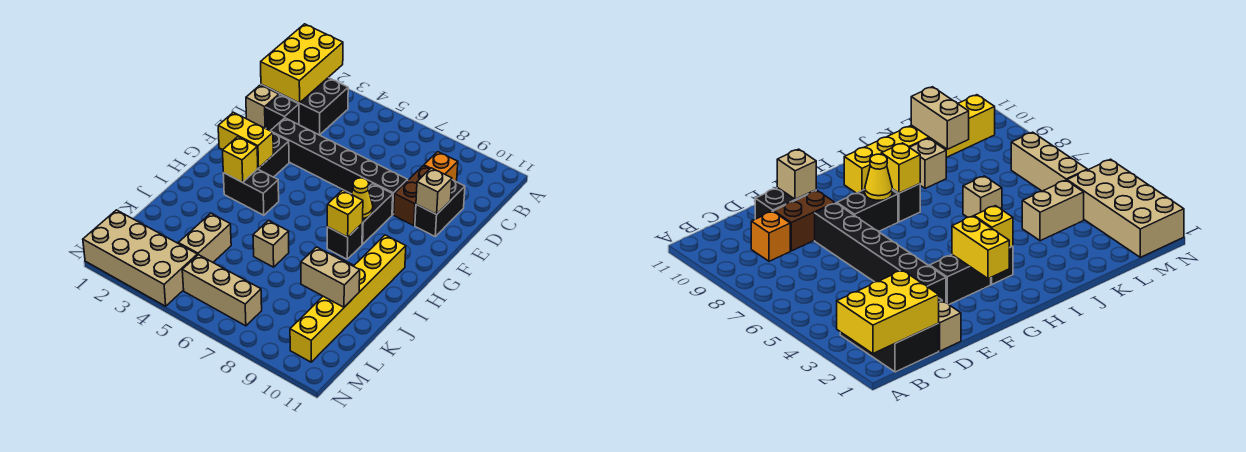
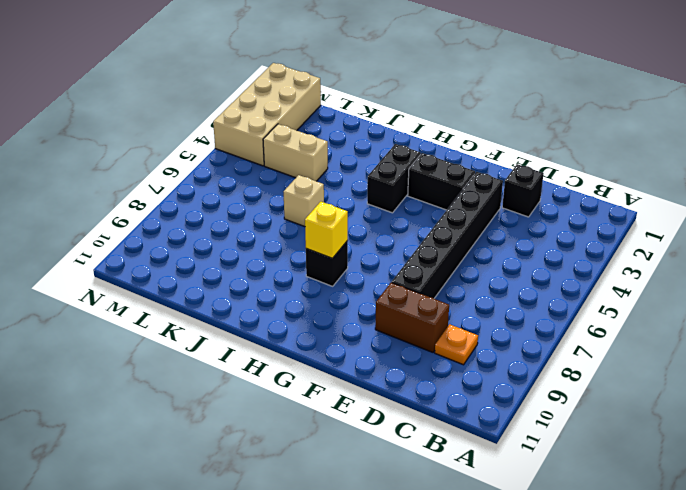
orange 1x1 plate [435,324,478,365] -> orange 1x1 brick [424,152,458,182]
none -> black 2x3 brick [261,78,348,135]
none -> tan 1x1 brick [246,85,279,128]
none -> black 1x2 brick [415,180,465,236]

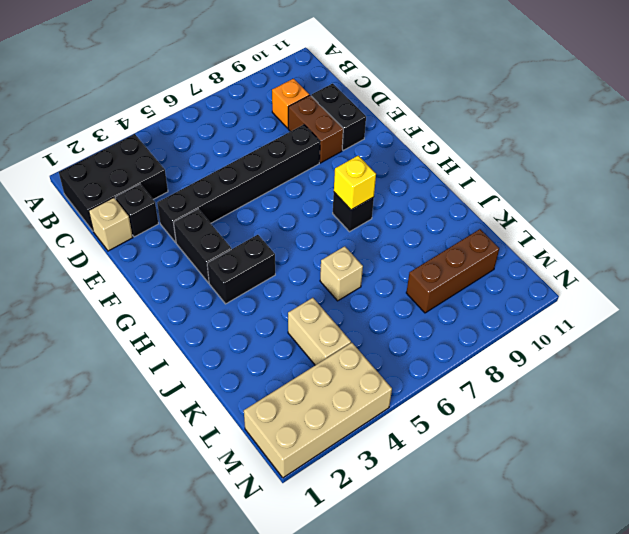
brown 1x3 brick [406,229,499,313] -> yellow 1x6 brick [290,235,406,362]
none -> black 1x2 brick [362,184,393,244]
none -> tan 1x1 brick [909,138,946,189]
none -> tan 1x3 brick [182,255,262,326]

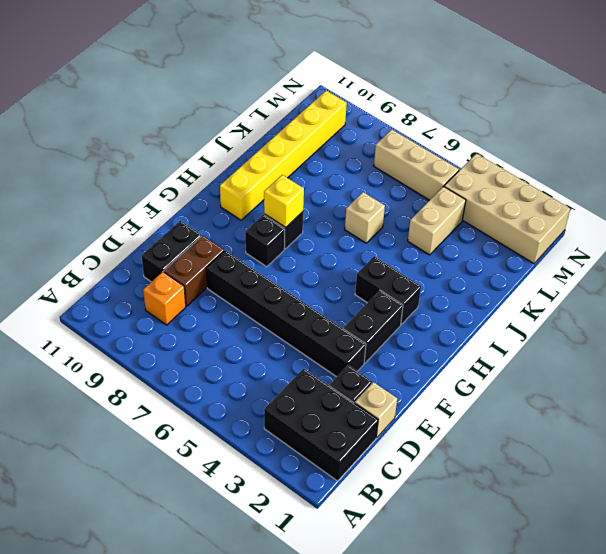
black 1x1 brick [245,215,285,267] -> black 1x2 brick [362,184,393,244]
none -> tan 1x1 brick [909,138,946,189]
none -> yellow 2x3 brick [261,24,343,103]
none -> tan 1x1 brick [416,168,452,214]

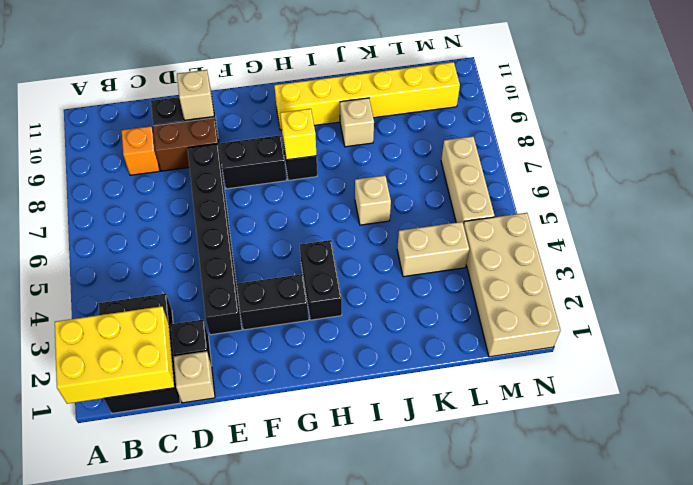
none -> yellow 1x2 brick [218,112,273,168]
none -> yellow 1x1 cone [351,178,373,218]
none -> yellow 1x1 brick [223,137,258,182]

